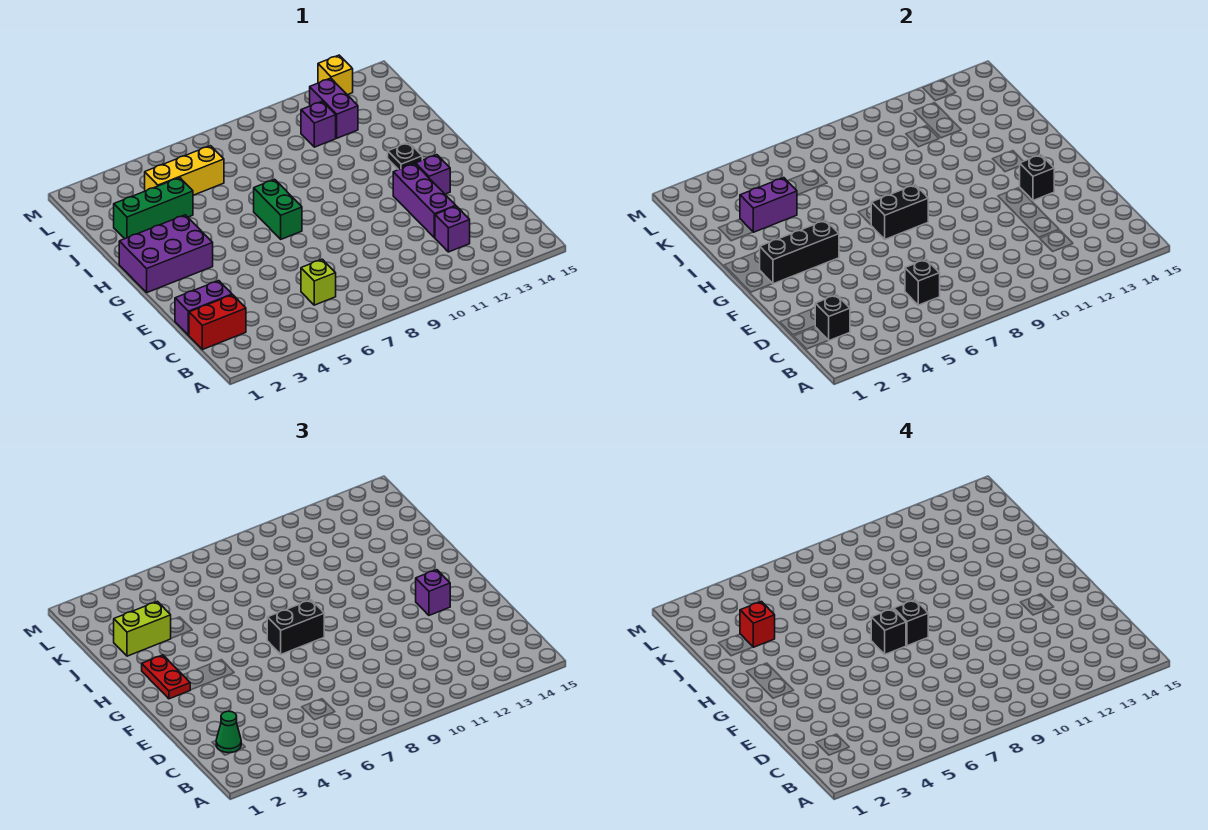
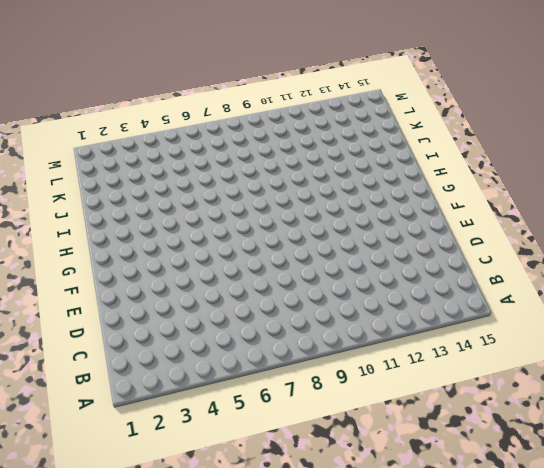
none -> red 1x2 brick [189,295,246,350]
none -> lime 1x1 brick [301,259,336,305]
none -> purple 1x1 brick [435,206,470,252]

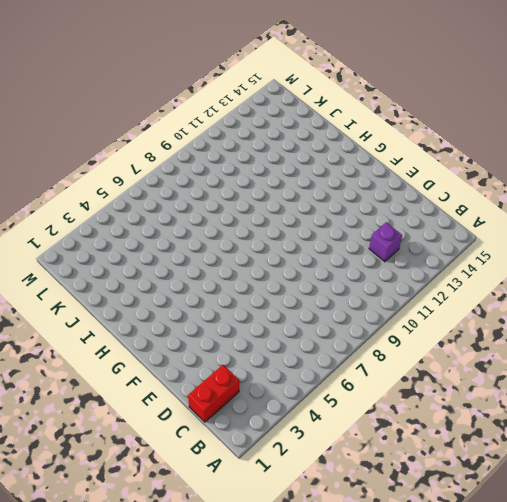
none -> lime 1x1 brick [301,259,336,305]
none -> purple 1x2 brick [175,281,232,335]
none -> purple 1x3 brick [393,164,456,238]

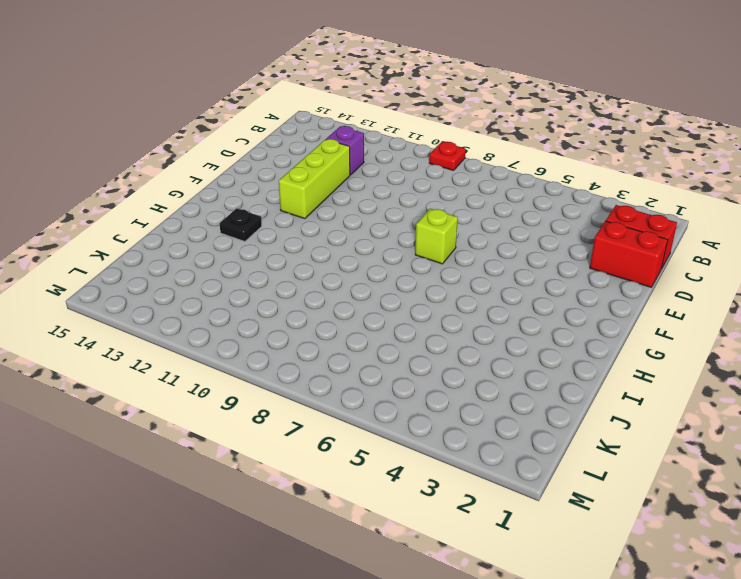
red 1x1 plate [429,142,466,170] -> none
red 1x2 brick [590,221,668,287] -> purple 1x2 brick [175,281,232,335]
lime 1x3 brick [279,139,350,219] -> purple 1x3 brick [393,164,456,238]
lime 1x1 brick [415,209,458,264] -> lime 1x1 brick moved to [301,259,336,305]
none -> purple 1x1 brick [416,155,450,194]
none -> purple 2x3 brick [119,215,213,292]
none -> green 1x2 brick [254,179,302,239]

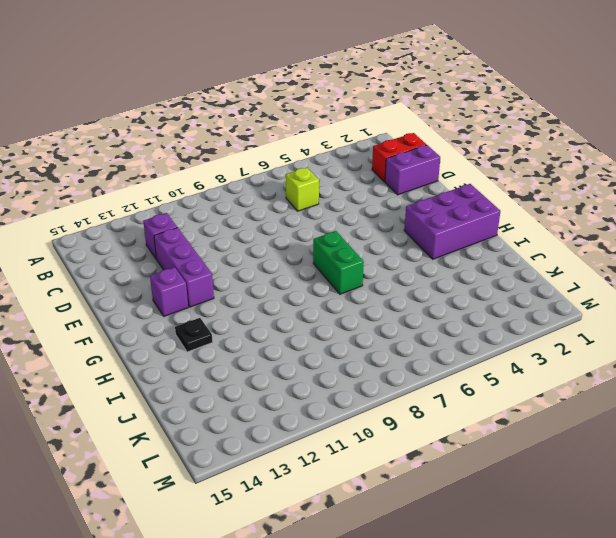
none -> green 1x3 brick [114,178,193,239]
none -> yellow 1x3 brick [145,146,224,195]
none -> purple 1x1 brick [301,101,336,147]

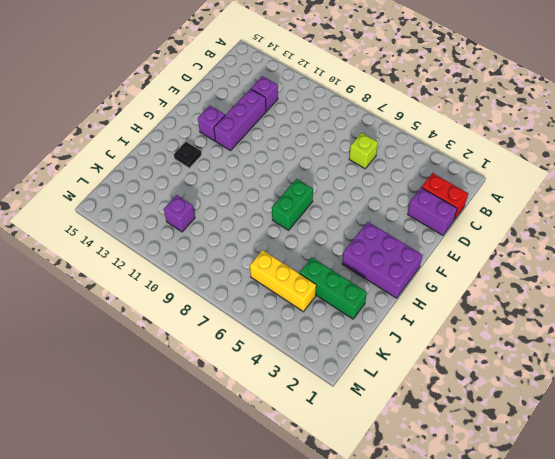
none -> purple 1x2 brick [310,78,358,138]
none -> yellow 1x1 brick [318,55,353,95]
none -> black 1x1 brick [815,295,850,341]

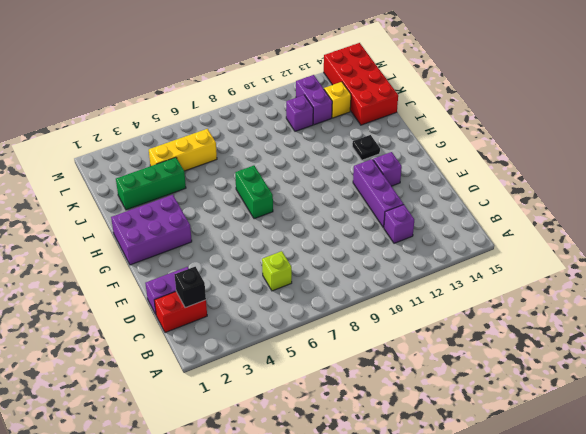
red 2x4 brick [324,43,398,125] -> none
yellow 1x1 brick [324,82,351,118] -> yellow 1x1 brick moved to [318,55,353,95]
none -> black 1x1 brick [905,259,940,305]
none -> black 1x1 brick [1020,155,1054,200]
none -> black 1x3 brick [760,220,839,284]

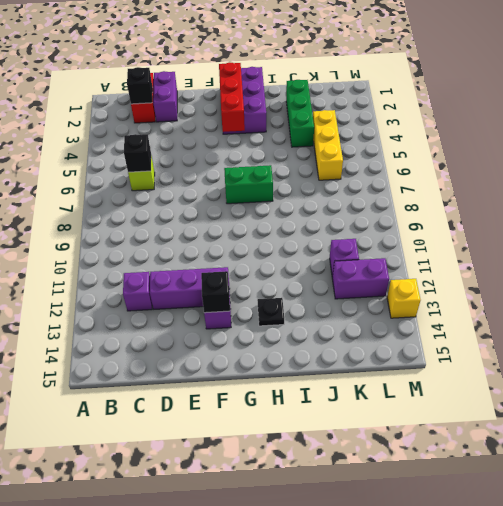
red 1x3 brick [219,62,245,132] -> black 1x3 brick [760,220,839,284]
none -> black 1x2 brick [871,185,928,239]
none -> purple 1x2 brick [740,178,797,232]
none -> green 1x1 cone [216,711,241,753]

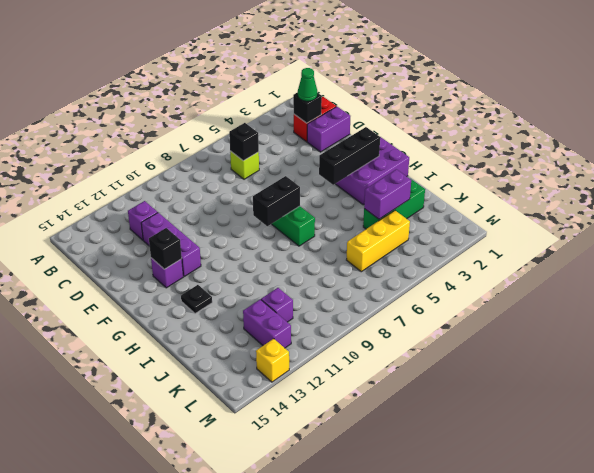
none -> purple 1x1 brick [416,570,450,615]
none -> red 1x2 plate [142,655,190,699]
none -> black 1x2 brick [267,600,324,654]

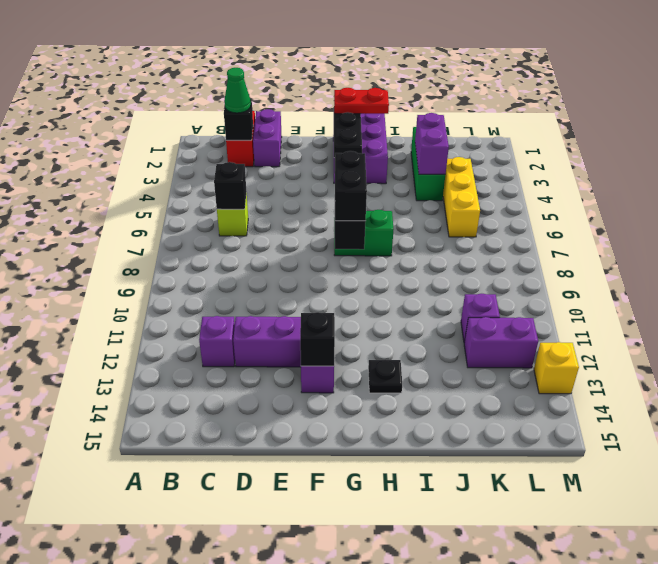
none -> purple 1x1 brick [416,570,450,615]
none -> lime 1x2 brick [114,601,171,656]
none -> black 1x1 brick [871,609,906,654]

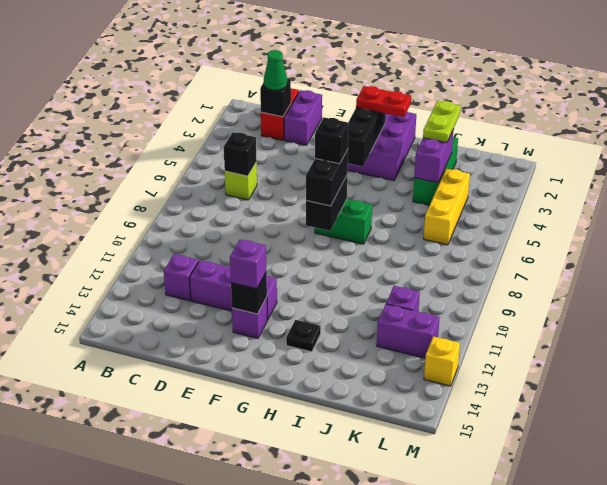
lime 1x2 plate [423,101,461,143] -> lime 1x2 brick [114,601,171,656]
none -> black 1x1 brick [894,600,928,646]
none -> red 1x1 brick [740,601,775,647]

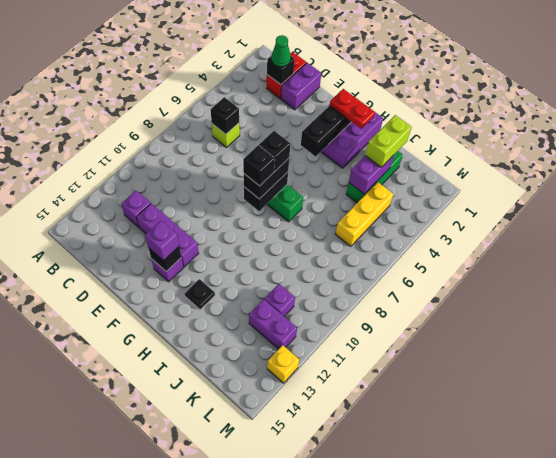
none -> red 1x1 brick [740,601,775,647]

